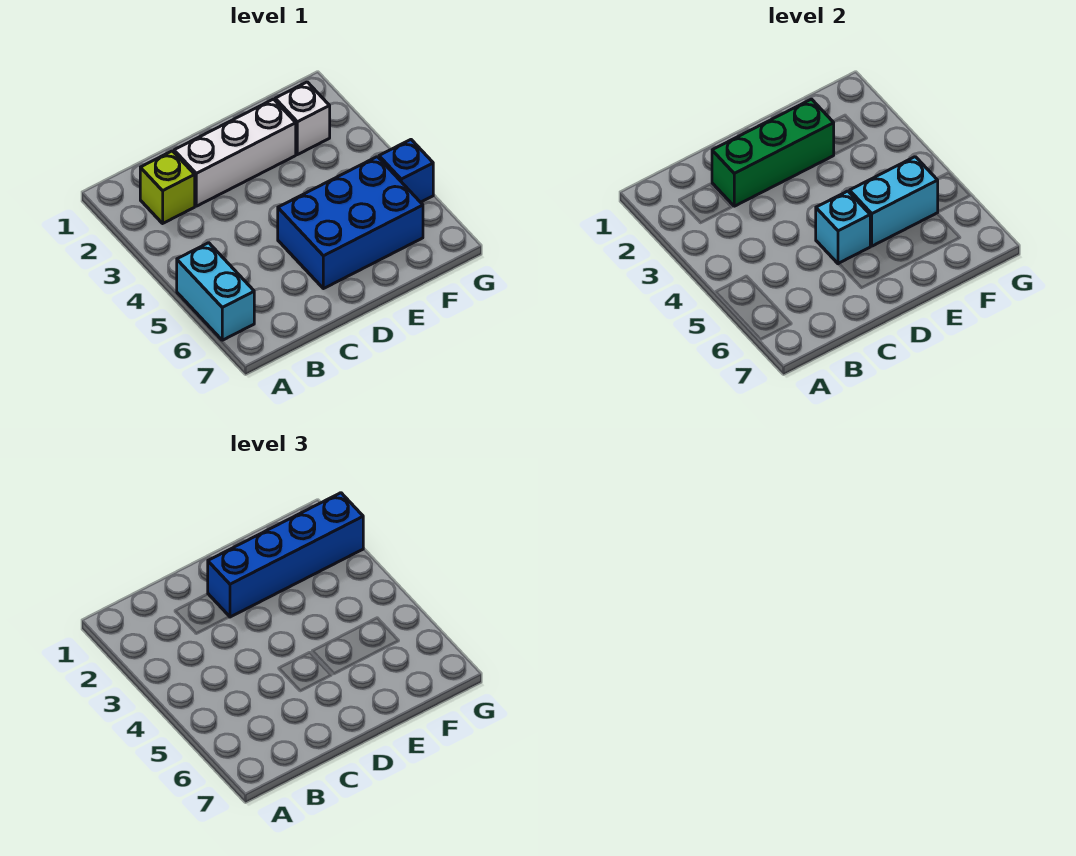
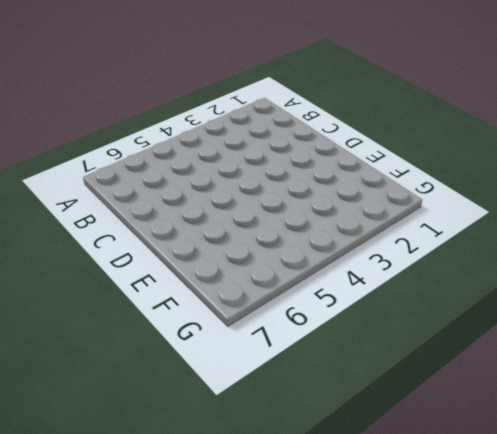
none -> cyan 1x2 brick [177,243,254,340]
none -> lime 1x1 brick [140,151,195,223]

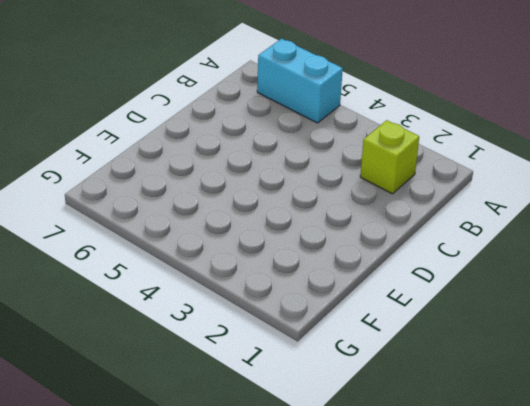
none -> white 1x3 brick [174,99,296,206]
none -> blue 2x3 brick [278,157,423,289]

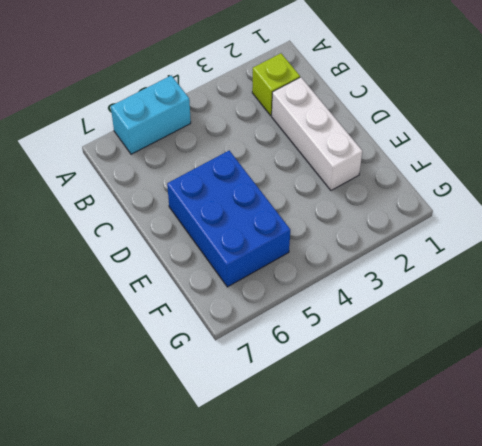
none -> white 1x1 brick [275,82,330,155]
none -> blue 1x1 brick [379,140,433,202]

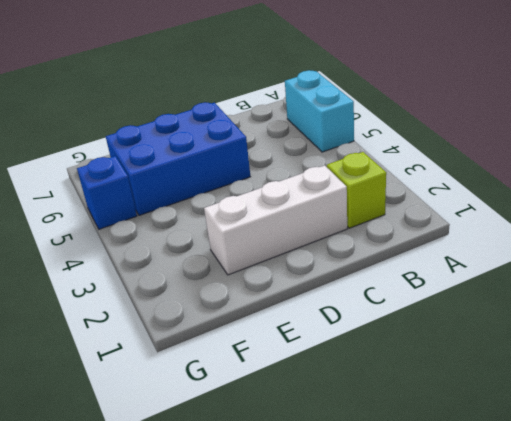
none -> white 1x1 brick [275,82,330,155]
none -> green 1x3 brick [712,99,834,206]

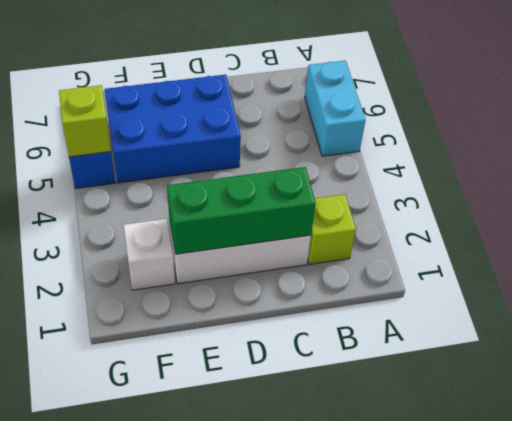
lime 1x1 brick [59,85,111,157] -> none
none -> cyan 1x1 brick [816,191,870,264]
none -> cyan 1x2 brick [850,157,938,246]

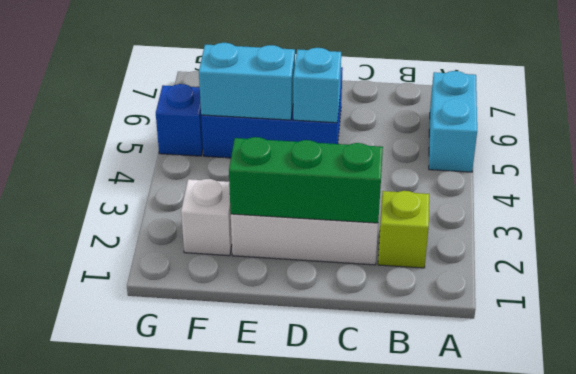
none -> blue 1x4 brick [208,493,363,617]

